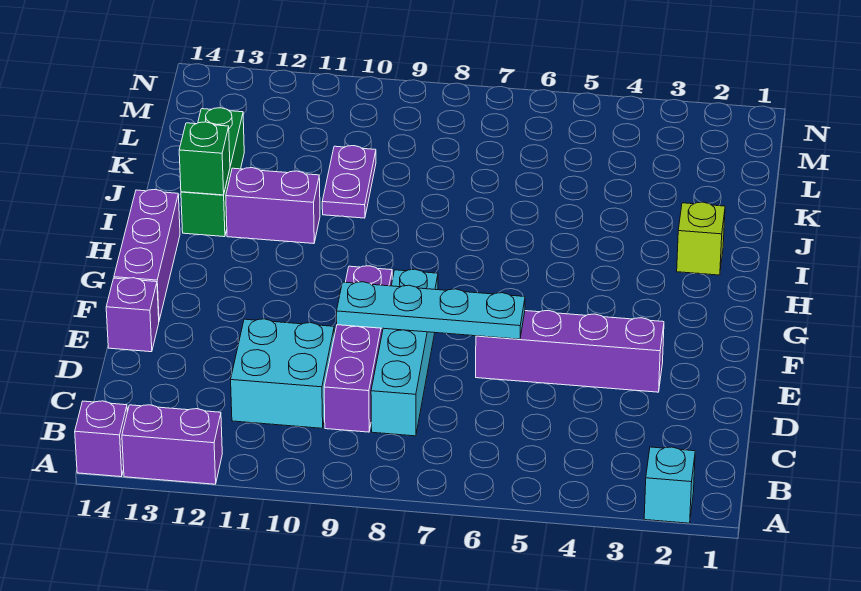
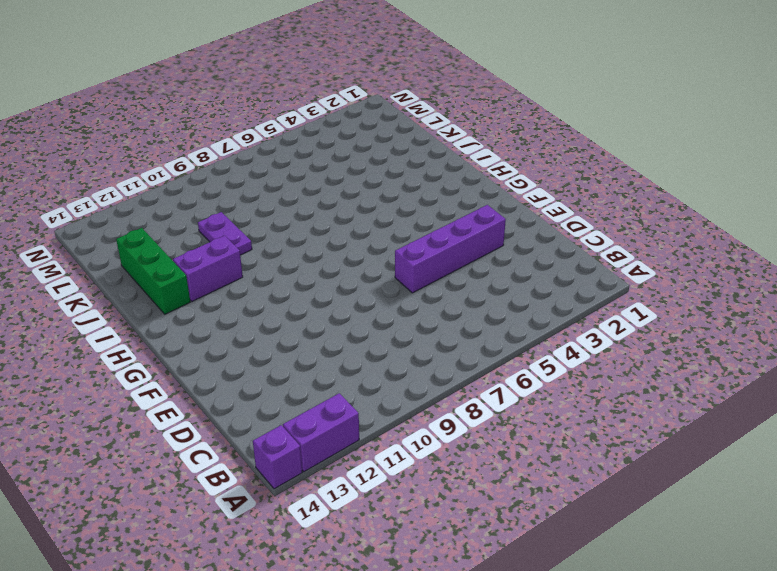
none -> cyan 1x1 brick [644,447,695,523]
none -> cyan 1x4 brick [371,269,438,436]
none -> purple 1x4 brick [324,266,392,432]

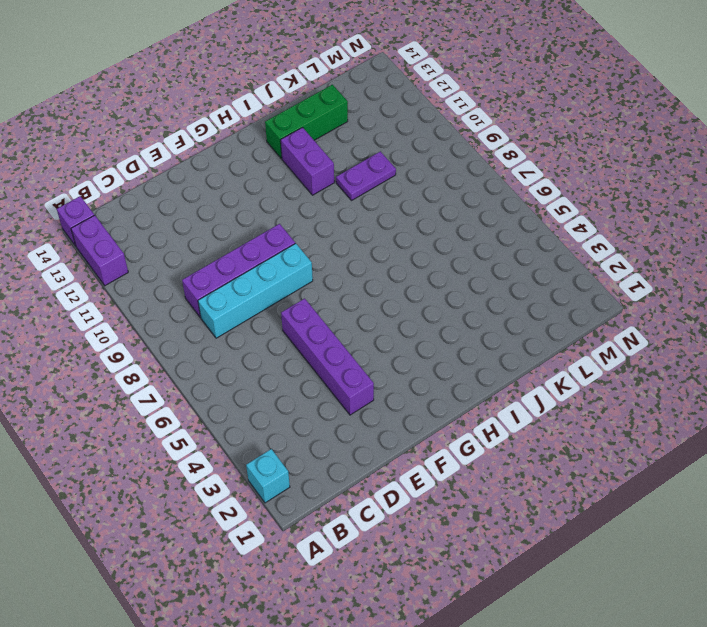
none -> cyan 2x2 brick [231,319,334,428]
none -> purple 1x1 brick [106,278,159,352]
none -> purple 1x3 brick [114,189,180,320]

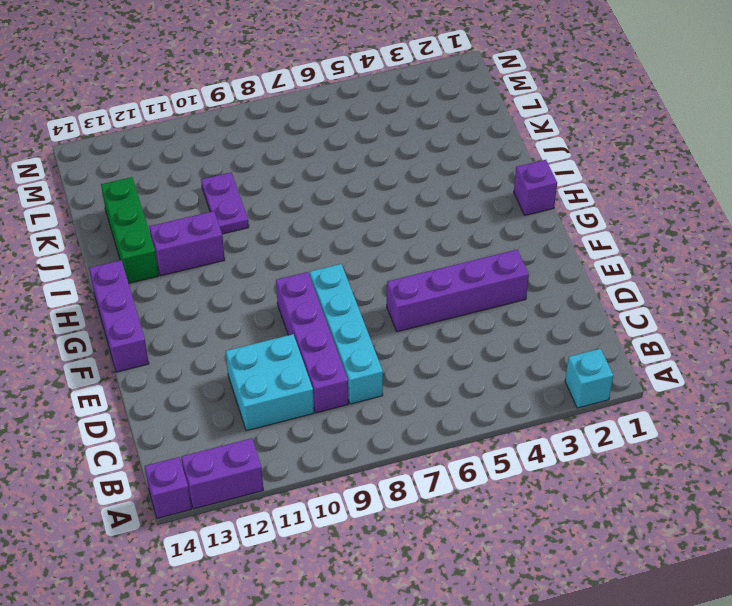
purple 1x1 brick [514,160,557,215] -> purple 1x1 brick moved to [106,278,159,352]
none -> lime 1x1 brick [677,202,725,275]
none -> cyan 1x4 plate [337,282,525,339]
none -> green 1x1 brick [179,122,230,195]

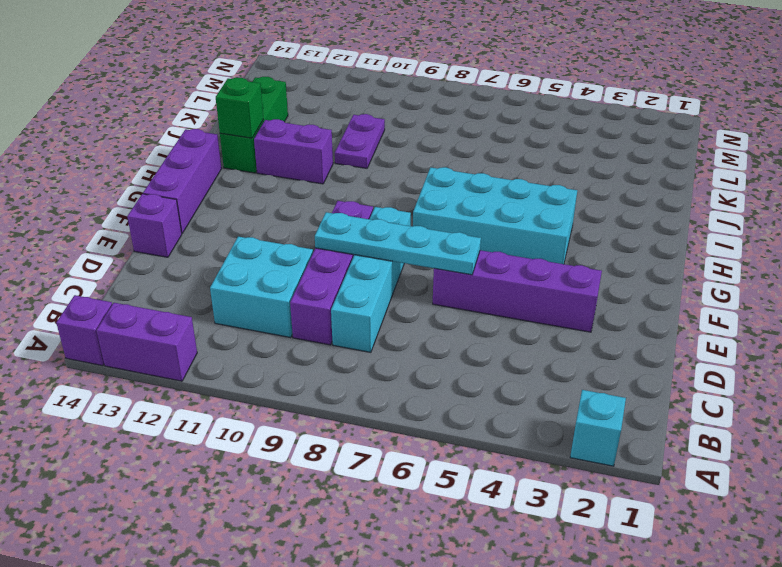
cyan 2x4 brick [413,167,577,264] -> none
none -> lime 1x1 brick [677,202,725,275]

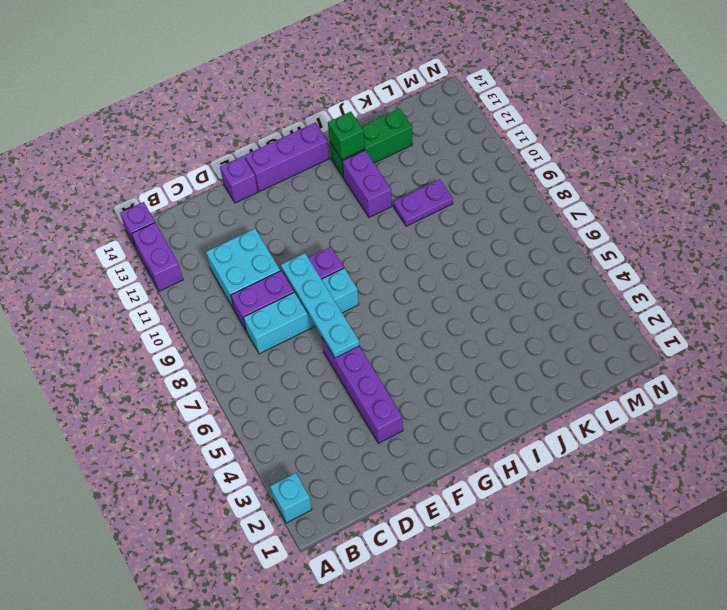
none -> lime 1x1 brick [677,202,725,275]

